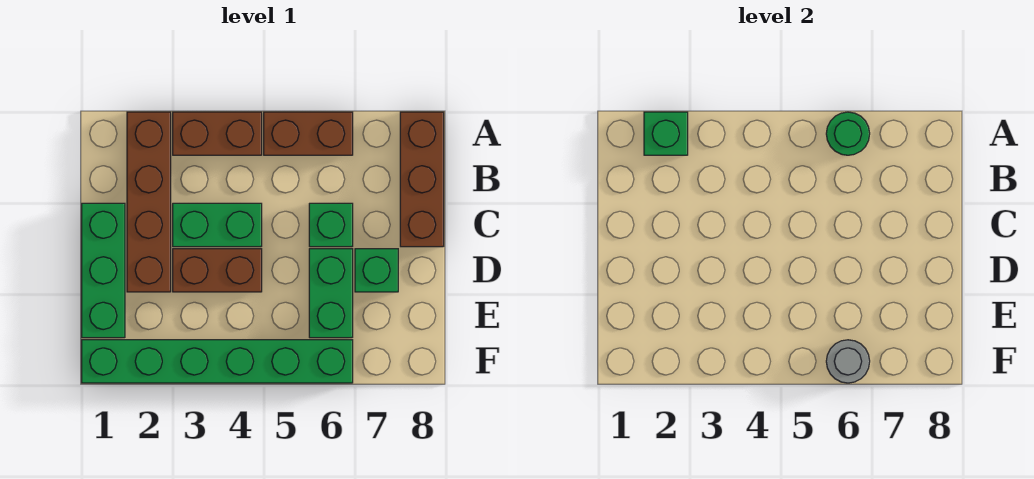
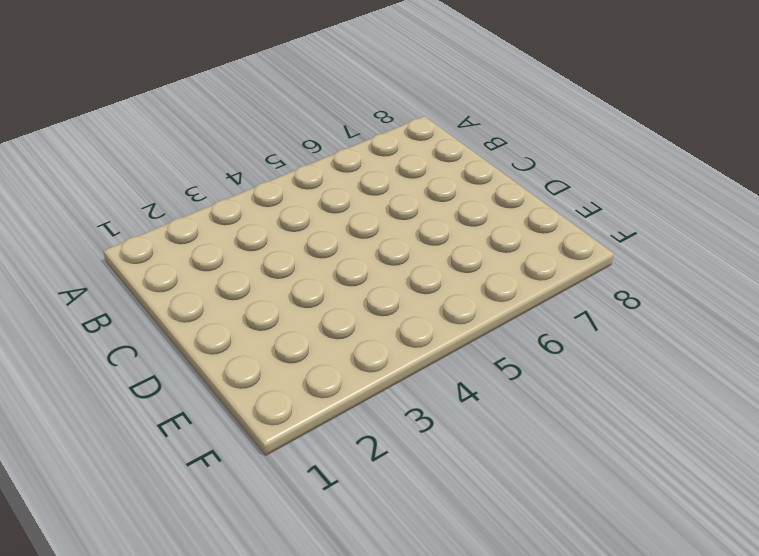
none -> brown 1x4 brick [127,112,171,292]
none -> brown 1x2 brick [173,112,262,155]
none -> brown 1x2 brick [264,112,353,155]

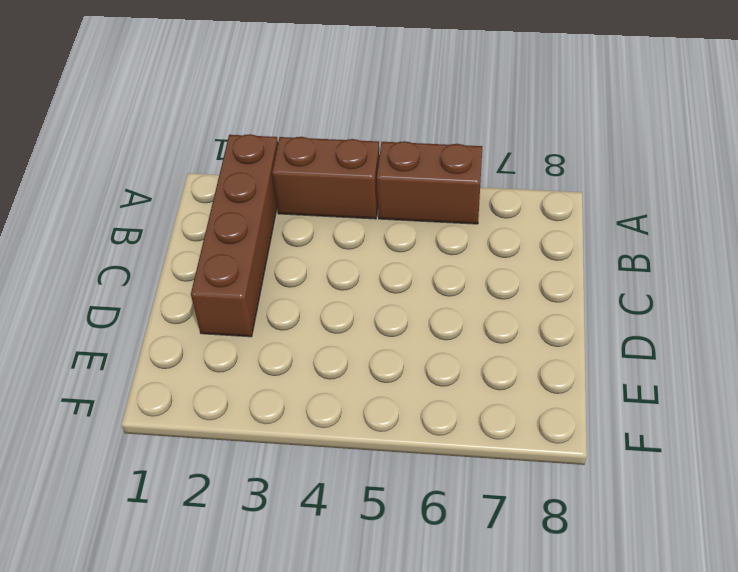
none -> brown 1x3 brick [400,112,444,247]
none -> green 1x3 brick [82,203,125,338]
none -> green 1x2 brick [173,203,262,247]

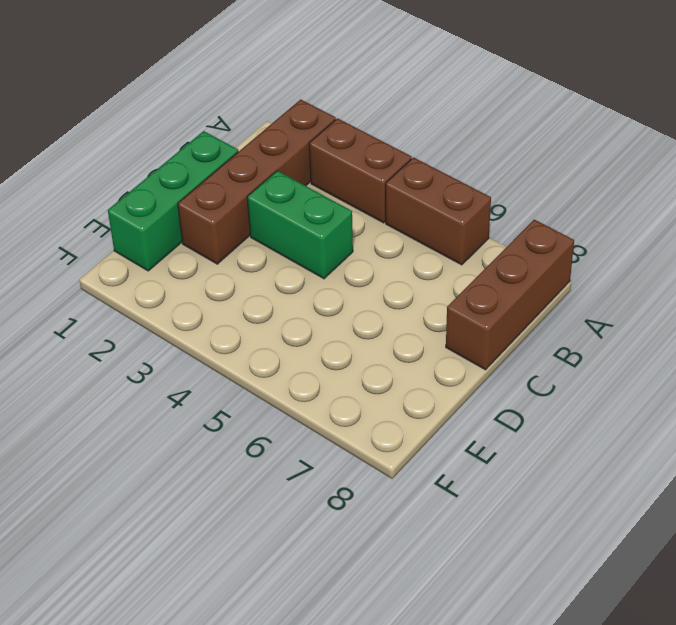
none -> green 1x1 brick [309,203,353,247]
none -> brown 1x2 brick [173,249,262,292]
none -> green 1x2 brick [309,249,353,338]

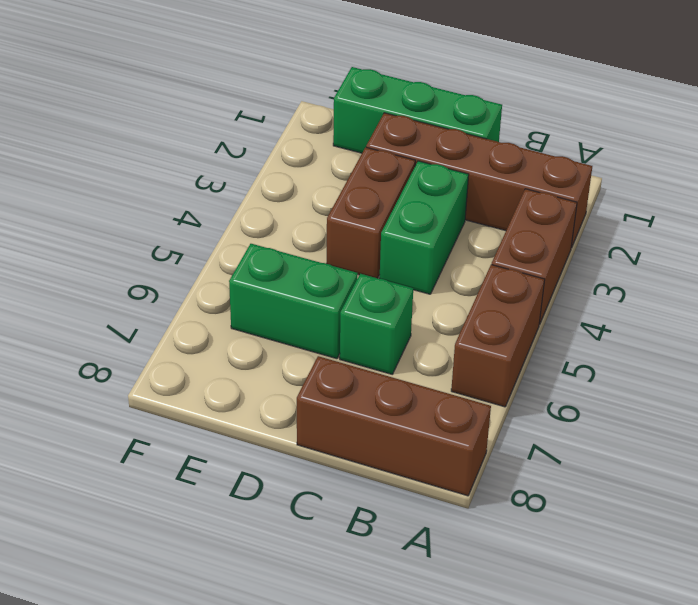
none -> green 1x1 brick [355,249,398,292]
none -> green 1x6 brick [82,340,353,383]
none -> green 1x1 brick [644,112,688,155]

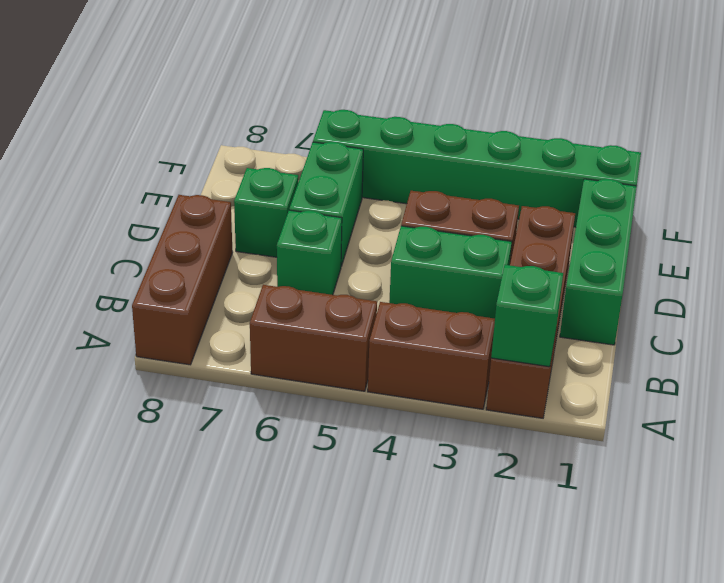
none -> green 1x1 round brick [826,112,870,155]
none -> grey 1x1 round brick [826,340,870,383]

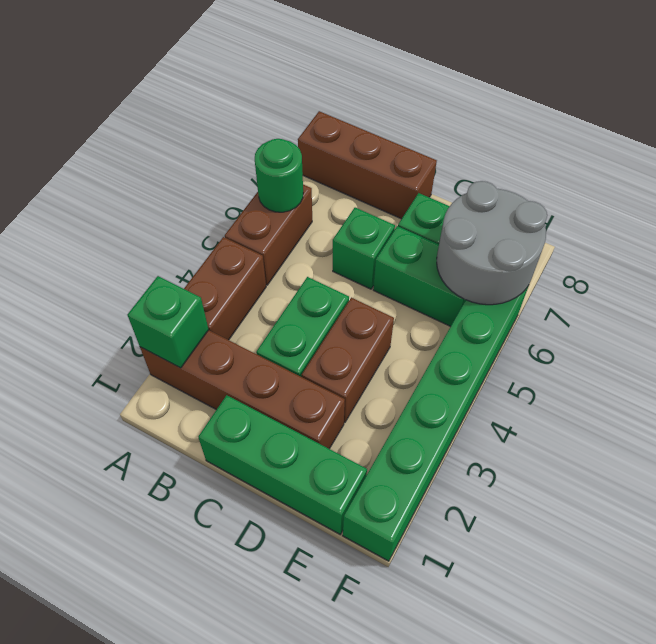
grey 2x2 round brick [437,181,547,305] -> grey 1x1 round brick [826,340,870,383]

